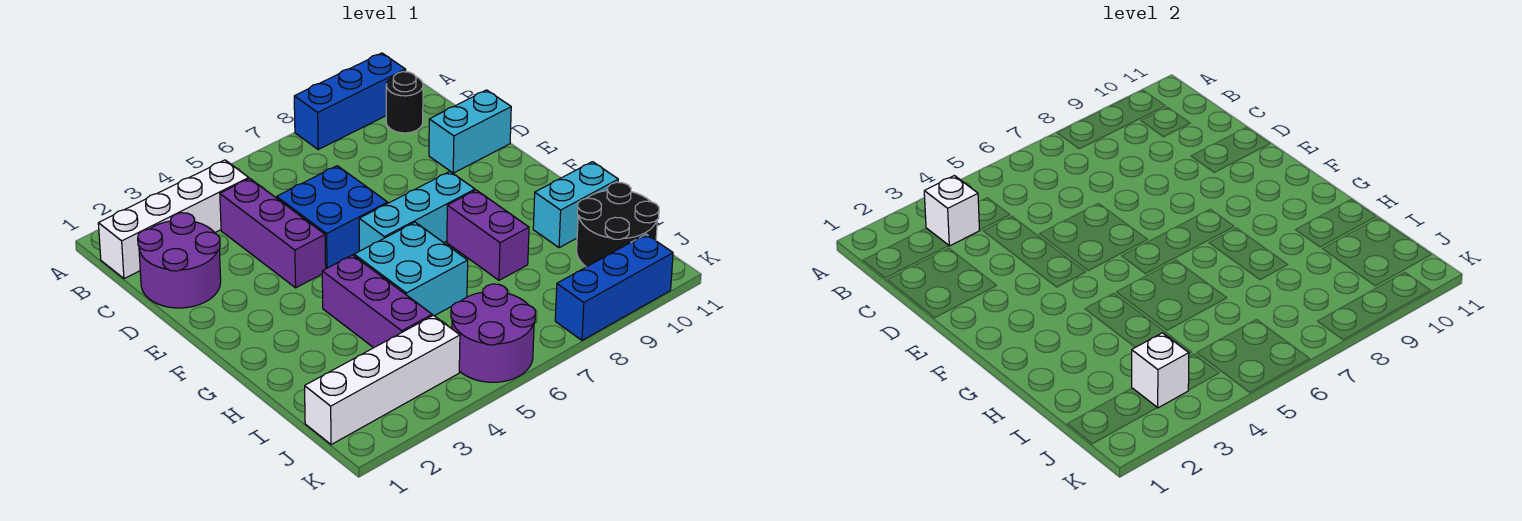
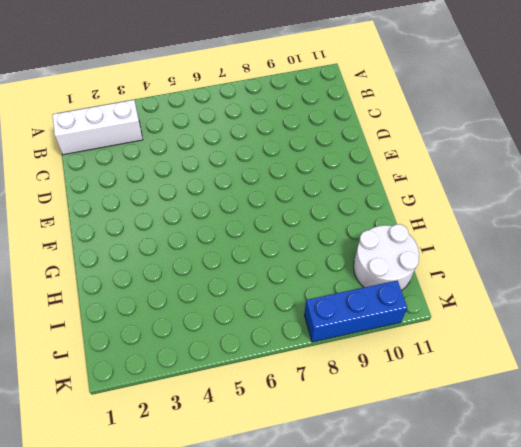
white 1x3 brick [52,100,143,155] -> white 1x4 brick [98,160,249,279]
white 2x2 round brick [354,224,419,290] -> black 2x2 round brick [577,182,659,267]
none -> blue 1x3 brick [294,53,406,149]
none -> black 1x1 round brick [386,72,423,133]
none -> purple 2x2 round brick [138,213,221,308]

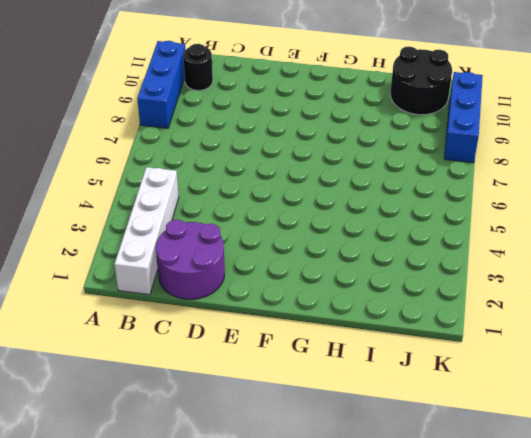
none -> purple 1x3 brick [220,179,326,288]
none -> blue 2x2 brick [277,166,388,269]
none -> cyan 1x2 brick [429,90,511,173]

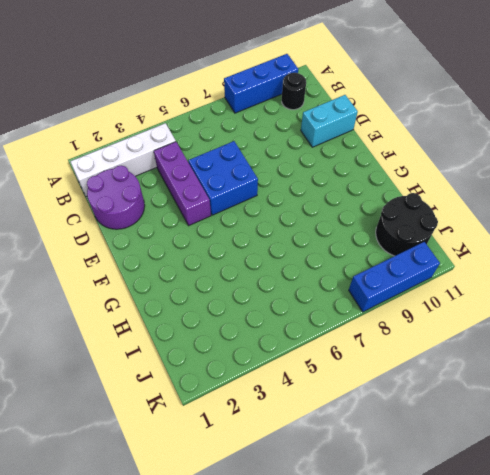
none -> cyan 1x3 brick [359,172,475,251]
none -> purple 1x3 brick [322,255,432,348]
none -> cyan 2x2 brick [354,222,468,316]

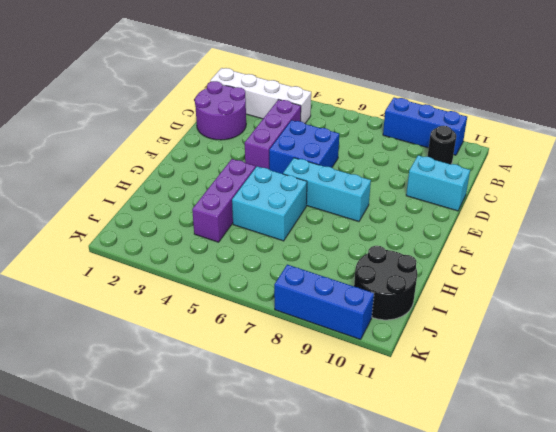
none -> purple 1x2 brick [447,190,529,280]
none -> cyan 1x2 brick [533,162,618,248]
none -> white 1x4 brick [305,315,460,445]

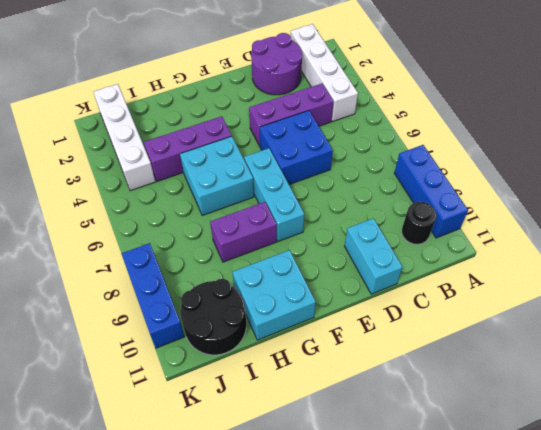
cyan 2x2 brick [233,250,316,340] -> cyan 1x2 brick [533,162,618,248]
none -> purple 2x2 round brick [451,284,536,382]
none -> white 1x1 brick [924,176,980,246]
none -> white 1x1 brick [1132,333,1189,408]

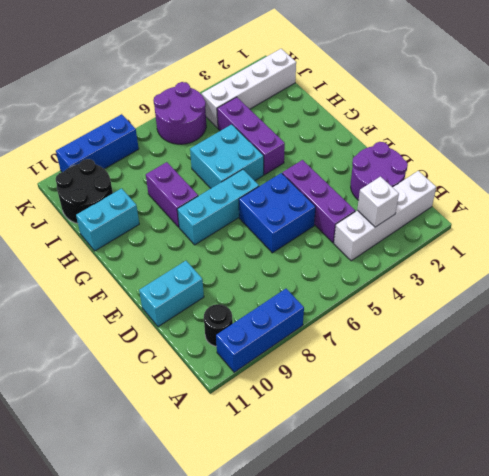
none -> white 1x1 brick [1132,333,1189,408]

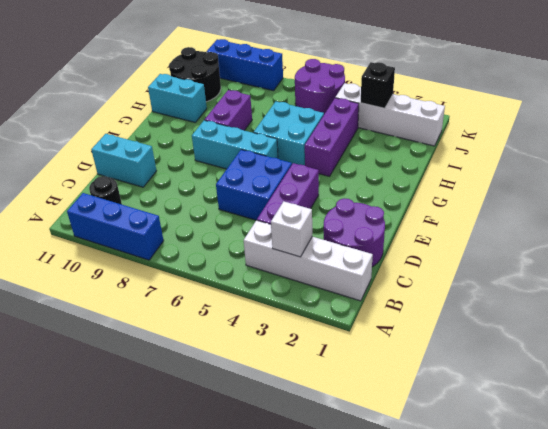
black 1x1 brick [361,62,395,108] -> white 1x1 brick [1132,333,1189,408]

